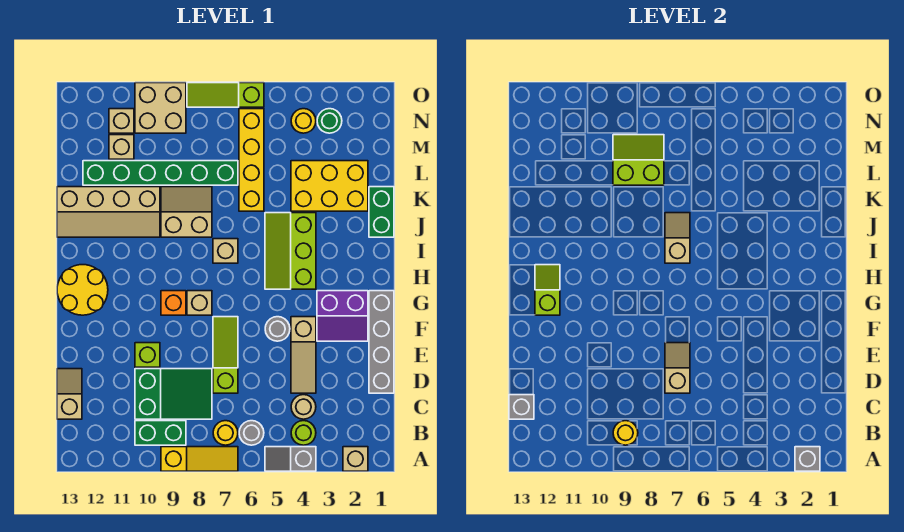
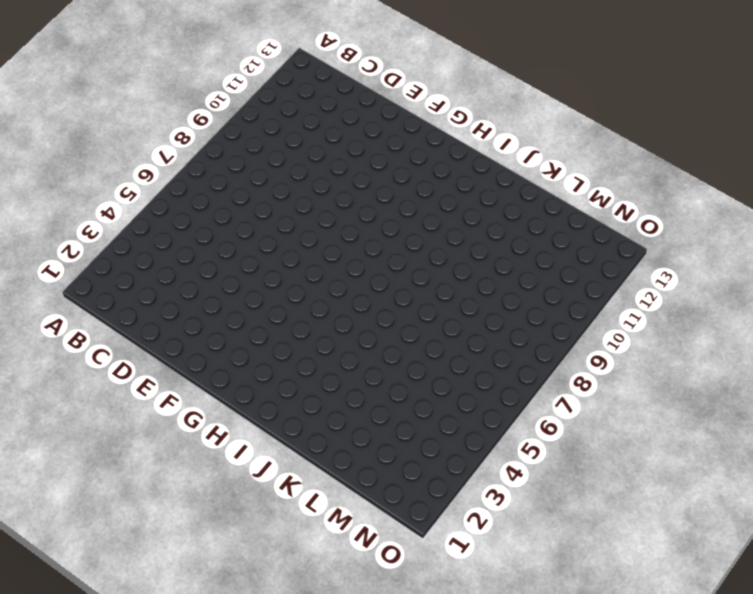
none -> tan 1x1 brick [343,447,368,471]
none -> grey 1x2 slope [265,447,316,471]
none -> yellow 1x3 slope [161,447,238,471]
none -> lime 1x1 round brick [291,421,316,445]

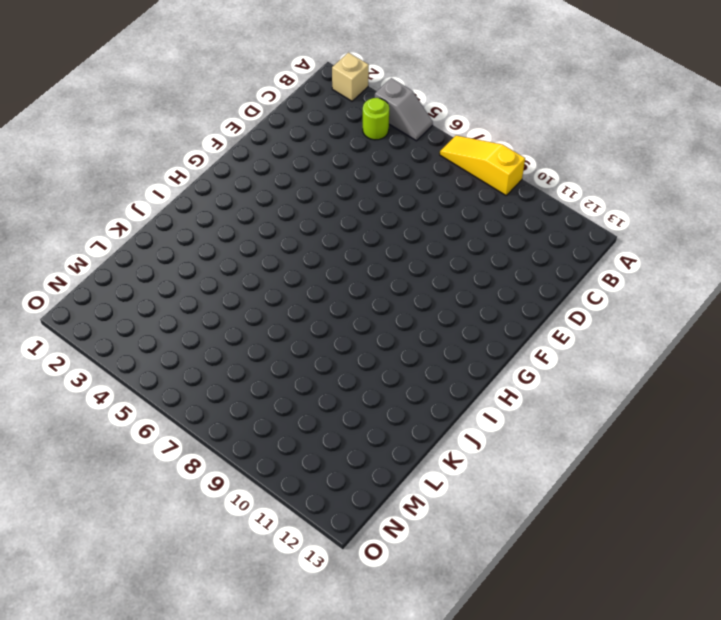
none -> grey 1x1 round brick [239,421,264,445]
none -> yellow 1x1 round brick [213,421,238,445]
none -> green 1x2 brick [135,421,186,445]
none -> tan 1x1 round brick [291,395,316,419]

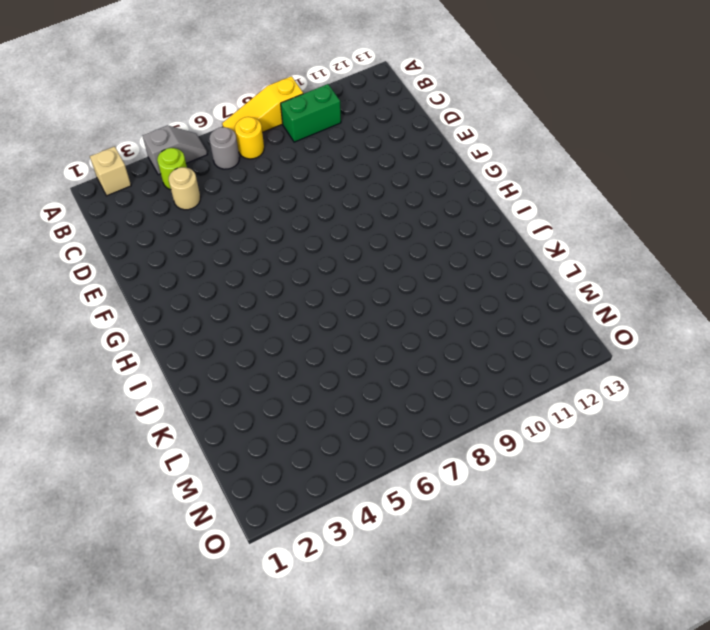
none -> green 2x3 slope [135,369,212,419]
none -> tan 1x2 slope [57,369,82,419]
none -> grey 1x4 brick [369,291,394,393]
none -> tan 1x3 slope [291,317,316,393]

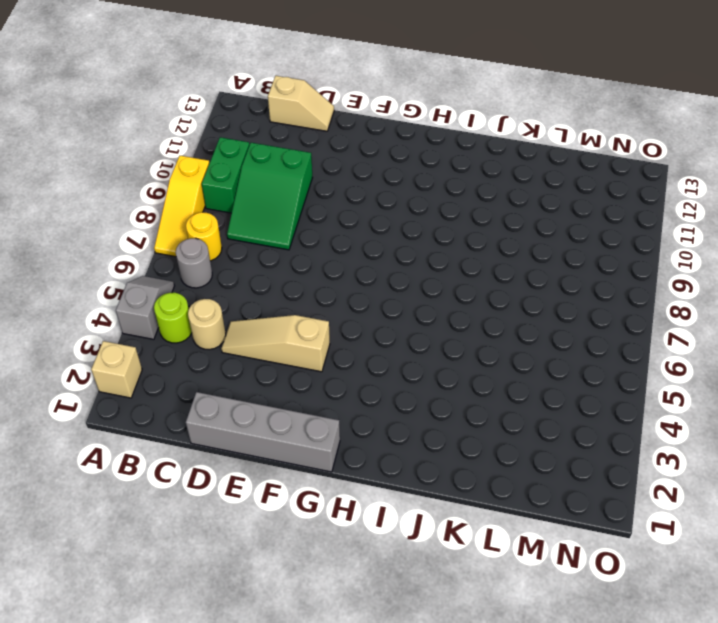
none -> lime 1x3 slope [213,317,238,393]
none -> lime 1x1 brick [135,343,160,367]
none -> purple 2x2 slope [317,291,368,341]
none -> grey 1x1 round brick [265,317,290,341]

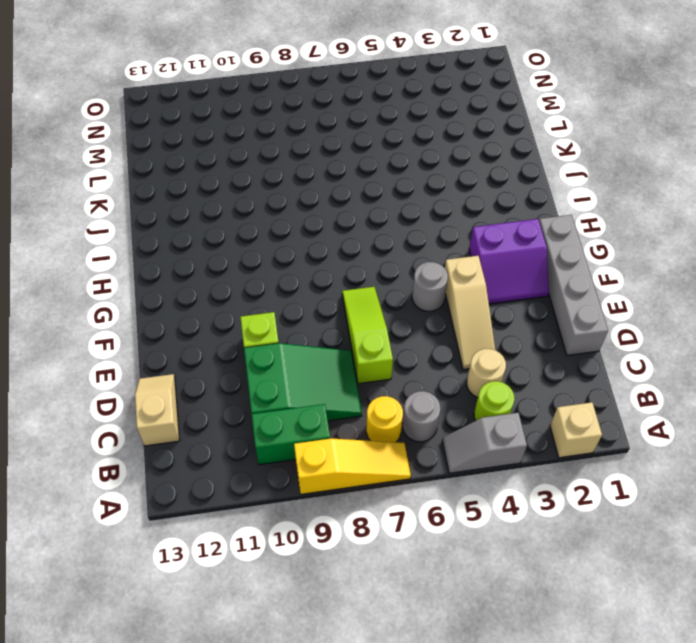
none -> tan 1x1 brick [187,291,212,315]
none -> orange 1x1 brick [161,291,186,315]
none -> yellow 2x2 round brick [57,265,108,315]
none -> lime 2x3 slope [265,213,316,289]

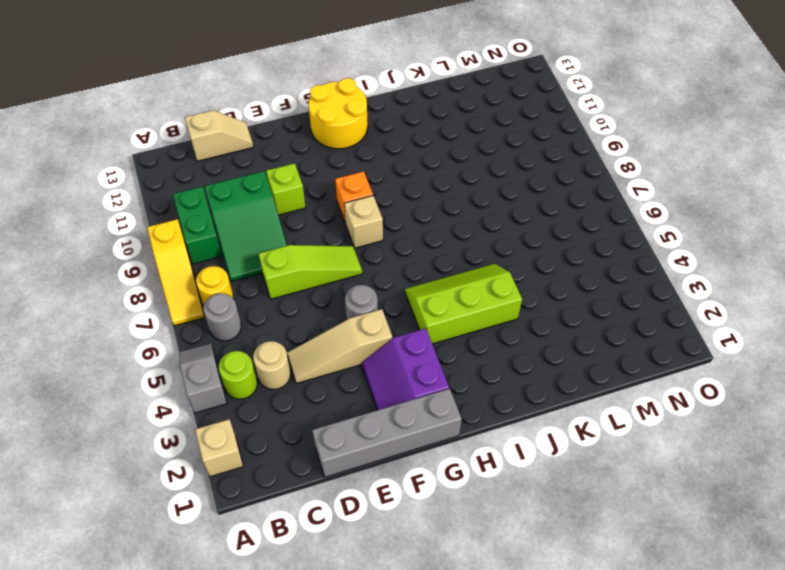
none -> tan 1x1 brick [213,239,238,263]
none -> green 1x2 brick [369,187,394,237]
none -> tan 2x2 slope [161,187,212,237]
none -> tan 2x4 slope [57,187,160,237]

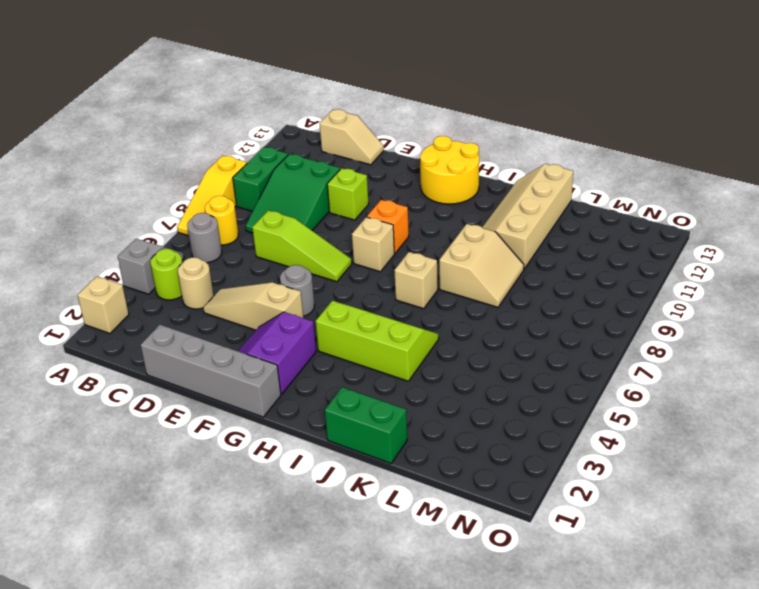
none -> yellow 2x3 brick [291,161,368,211]
none -> yellow 1x4 brick [239,109,264,211]
none -> green 1x6 brick [83,161,238,185]
none -> tan 1x1 brick [109,135,134,159]

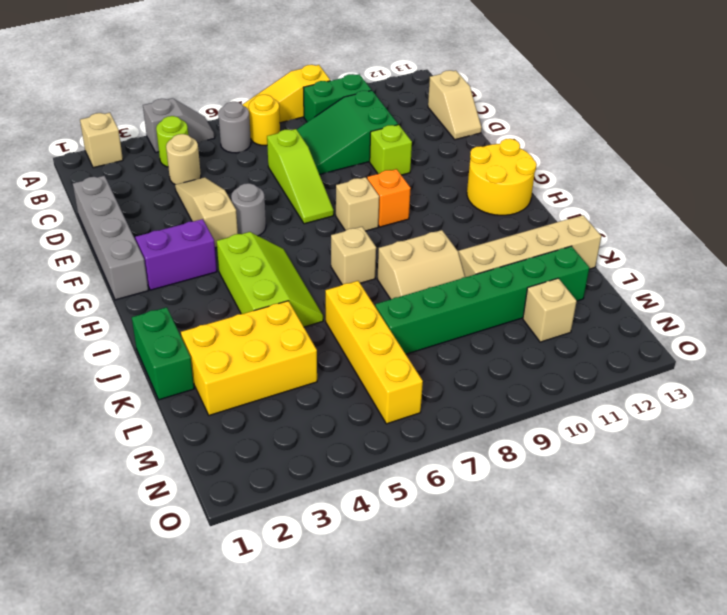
none -> green 1x1 round brick [317,109,342,133]
none -> yellow 1x1 round brick [291,109,316,133]
none -> tan 2x2 brick [135,83,186,133]
none -> tan 1x1 brick [109,109,134,133]

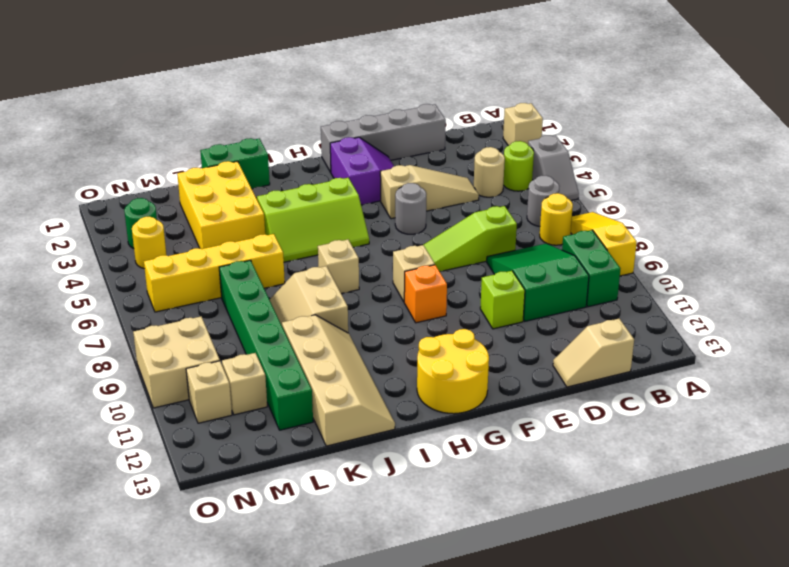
none -> lime 1x3 slope [187,83,264,107]
none -> grey 1x1 brick [795,447,820,471]
none -> yellow 1x1 round brick [613,421,638,445]
none -> grey 1x1 brick [509,395,534,419]

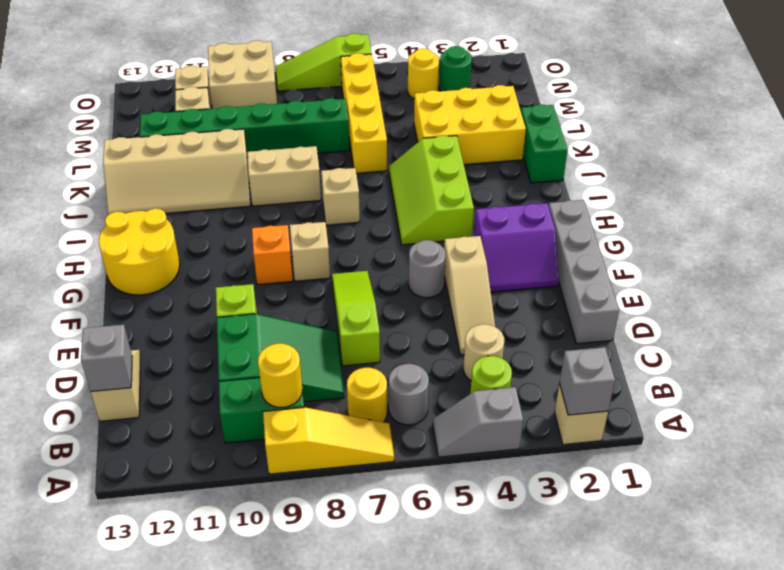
none -> tan 1x2 slope [665,343,690,393]
none -> lime 1x2 slope [535,265,560,315]
none -> tan 1x2 slope [665,213,690,263]
none -> lime 2x2 slope [613,135,664,185]

